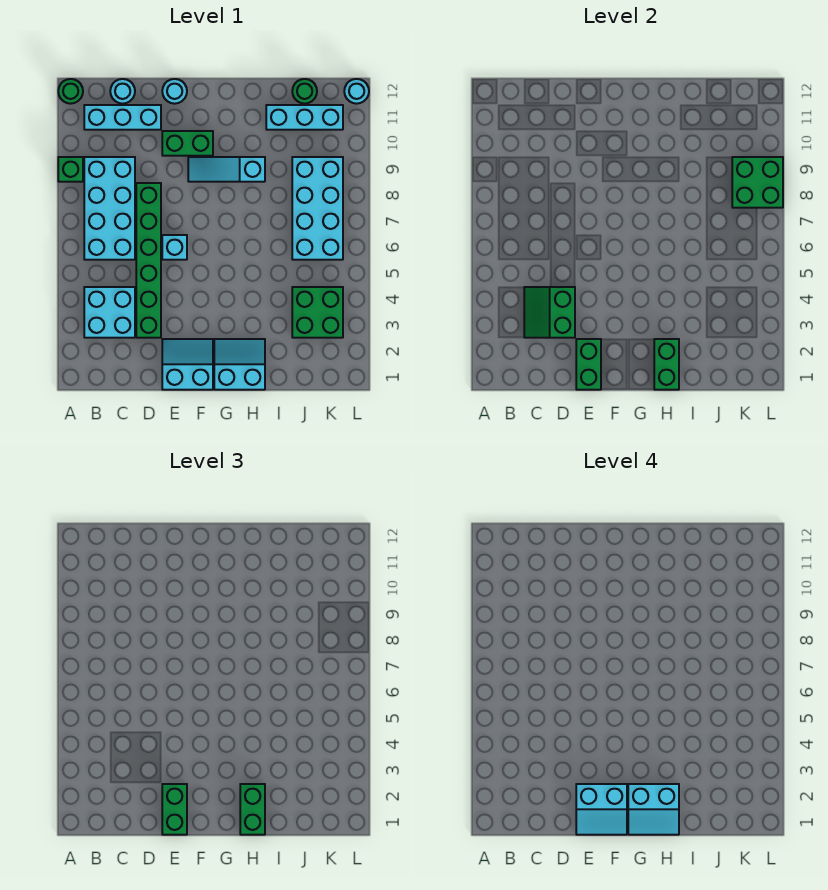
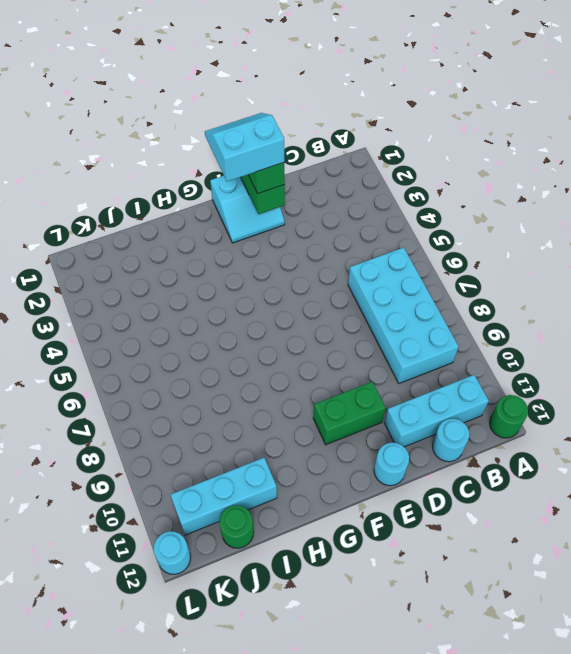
none -> green 1x1 brick [58,157,83,182]
none -> cyan 2x2 brick [84,287,135,338]
none -> green 1x6 brick [136,183,161,338]

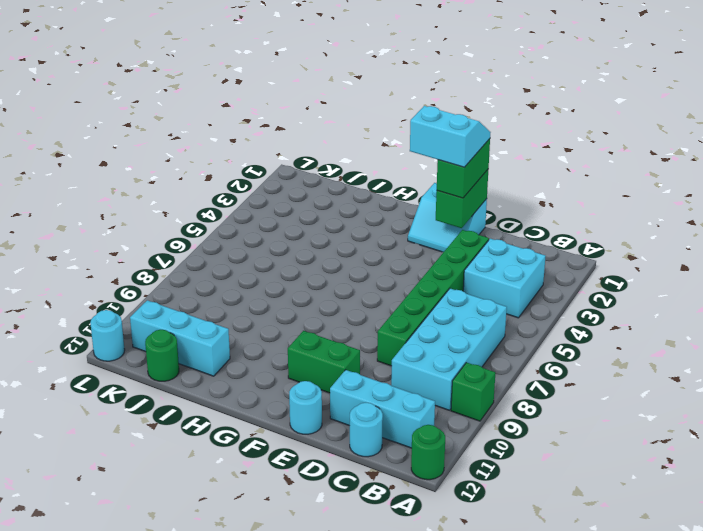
none -> cyan 1x1 brick [162,235,187,260]
none -> cyan 1x3 slope [188,157,265,182]
none -> cyan 2x2 slope [214,339,265,390]

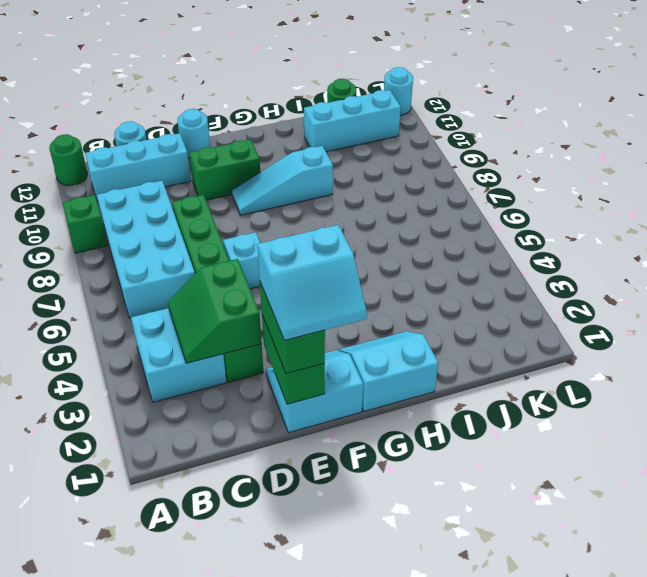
none -> green 2x2 brick [292,287,343,338]
none -> cyan 2x4 brick [292,157,343,260]
none -> green 1x2 brick [654,339,679,390]

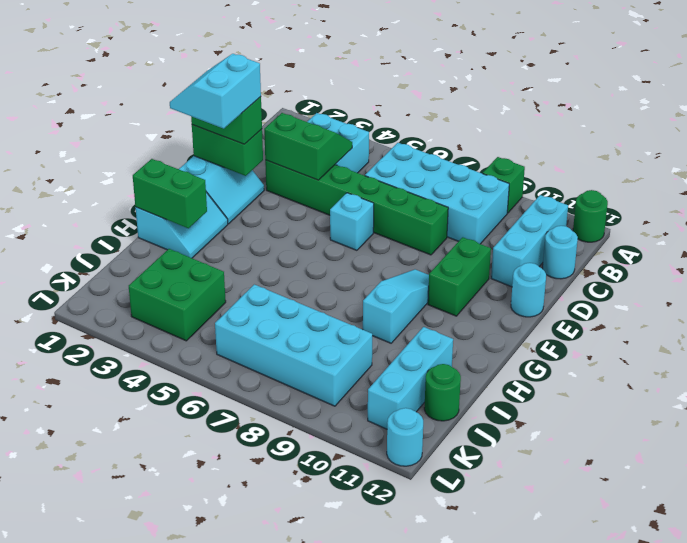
none -> green 2x2 brick [732,157,783,208]
none -> green 1x2 brick [240,784,265,835]
none -> cyan 2x2 slope [628,784,679,835]

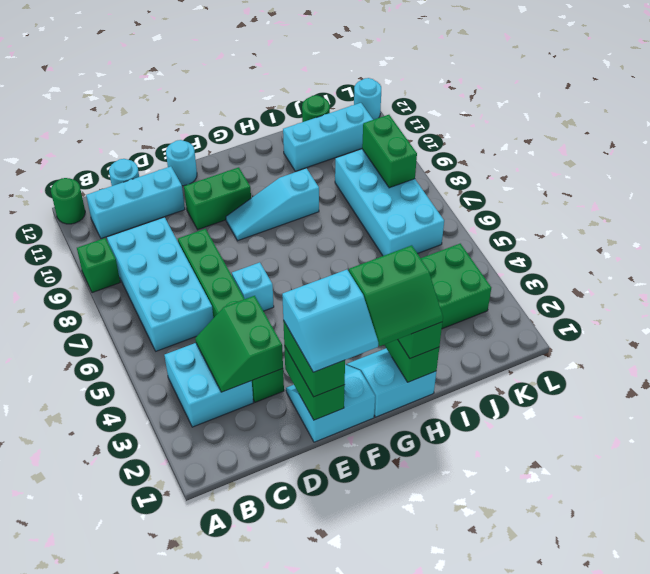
green 2x2 slope [349,245,443,346] -> cyan 2x2 slope [628,784,679,835]
green 1x2 brick [362,115,417,188] -> green 2x2 brick [732,157,783,208]

